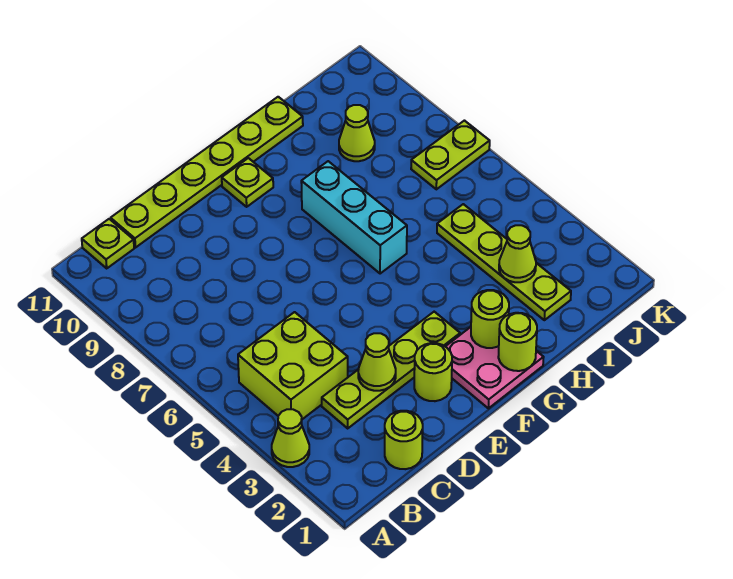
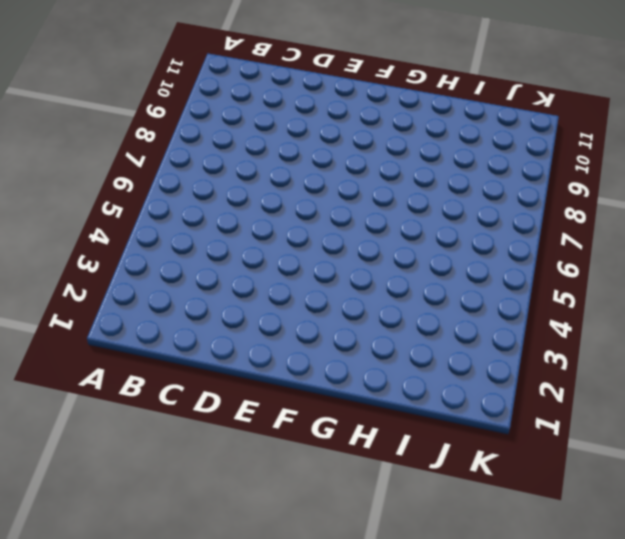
none -> lime 1x1 cone [272,409,309,467]
none -> lime 2x2 brick [238,312,348,419]
none -> lime 1x1 plate [82,219,134,268]

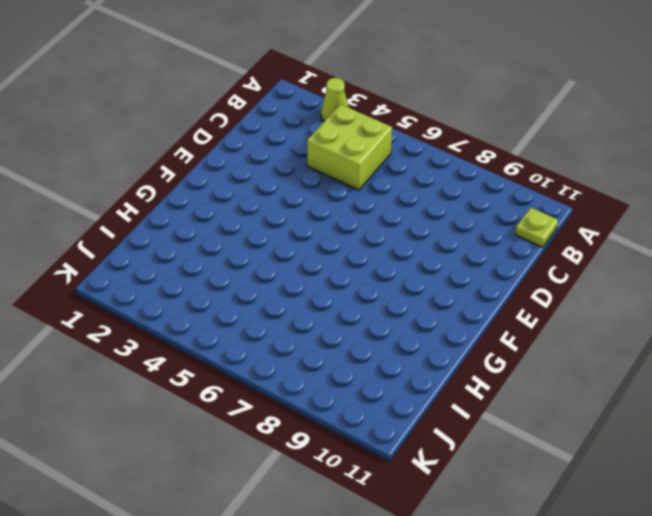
none -> lime 1x1 round brick [385,411,423,469]
none -> lime 1x4 plate [322,312,460,428]
none -> lime 1x6 plate [111,97,303,247]

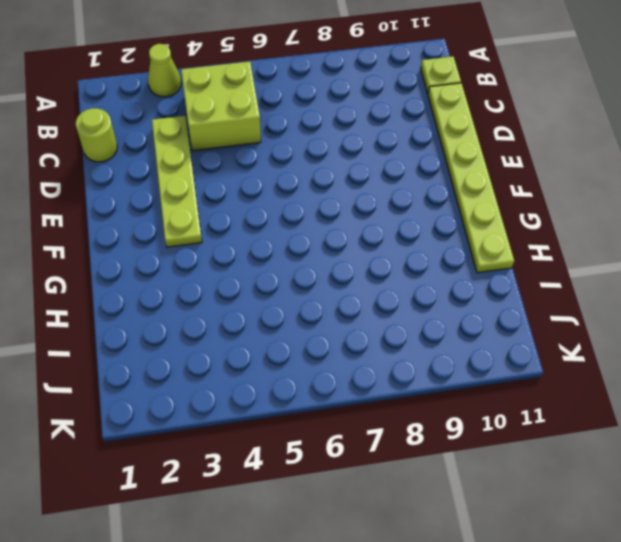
none -> lime 1x1 round brick [414,343,452,401]
none -> pink 2x2 plate [445,327,544,408]
none -> lime 1x1 plate [222,158,273,207]

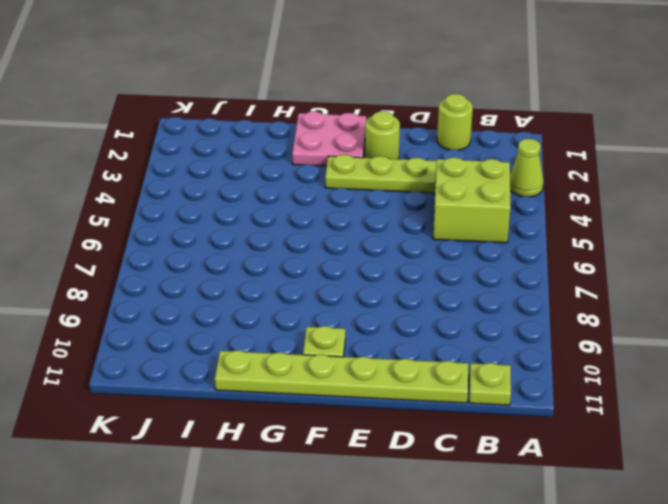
none -> cyan 1x3 brick [301,161,407,274]
none -> lime 1x4 plate [437,204,571,320]
none -> lime 1x1 cone [339,105,375,161]

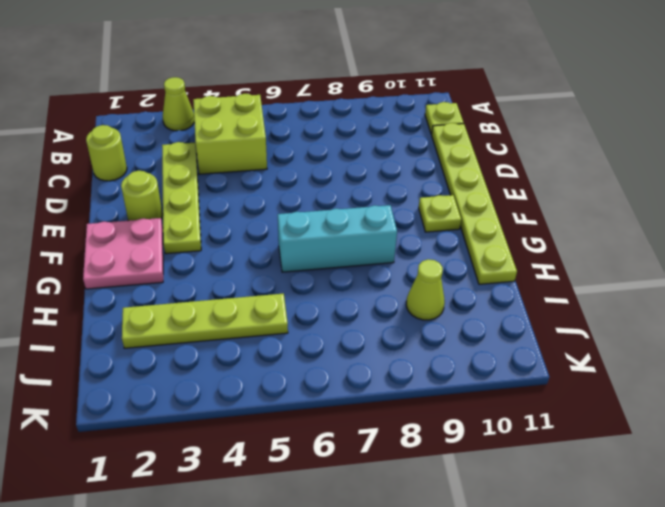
none -> lime 1x2 plate [411,121,490,189]
none -> lime 1x1 cone [358,333,396,391]
none -> lime 1x1 round brick [498,313,537,371]

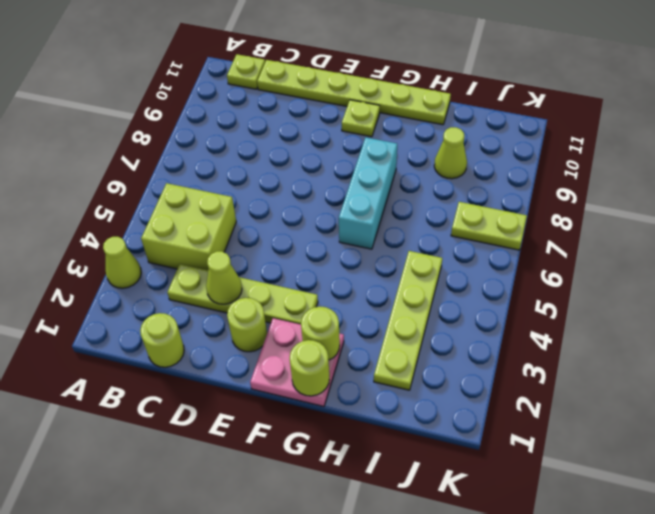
none -> lime 1x1 cone [499,225,536,282]

